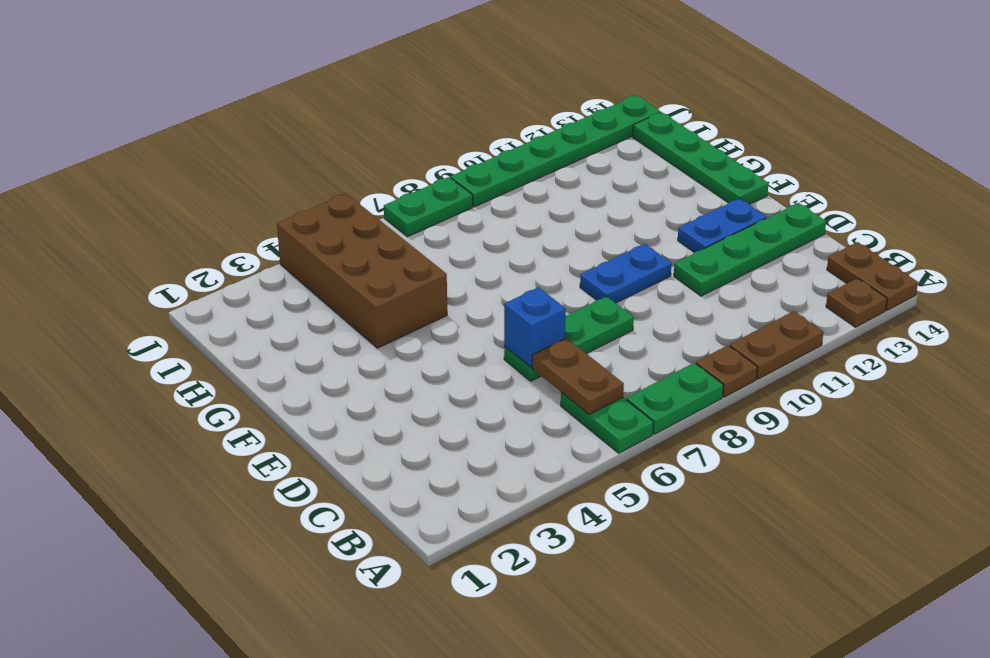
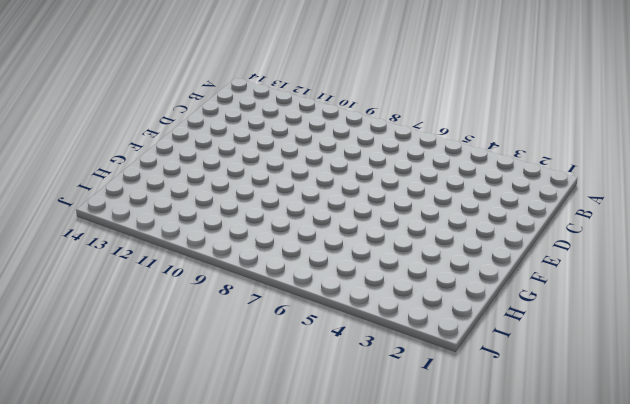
none -> green 1x2 plate [561,392,654,453]
none -> green 1x2 plate [626,363,723,434]
none -> brown 1x1 plate [696,345,757,397]

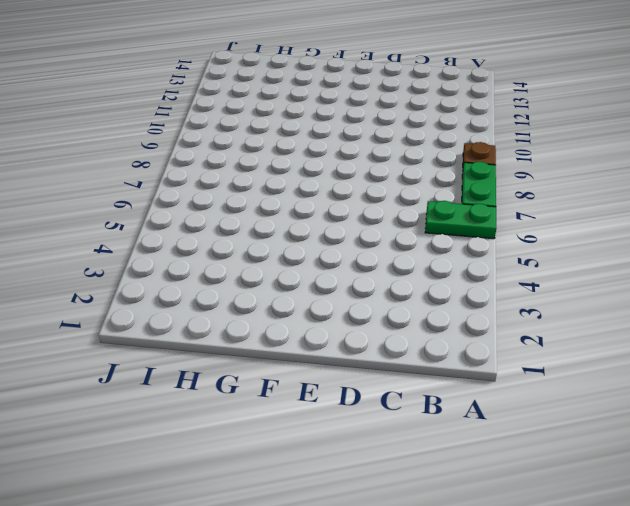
none -> brown 1x2 plate [730,311,823,379]
none -> brown 1x1 plate [826,278,887,327]
none -> brown 1x2 plate [827,242,918,310]

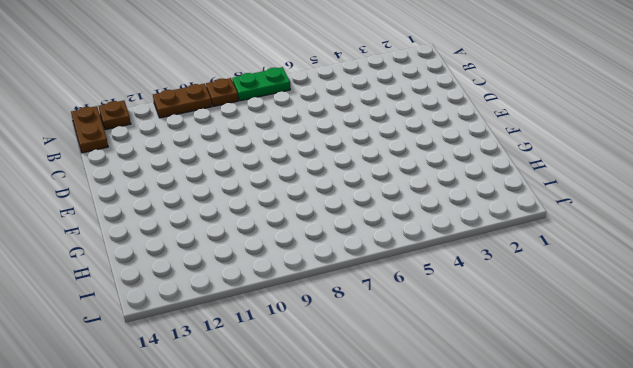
none -> green 1x2 plate [561,392,654,453]
none -> green 1x3 plate [504,296,634,381]
none -> green 1x4 plate [674,203,826,296]

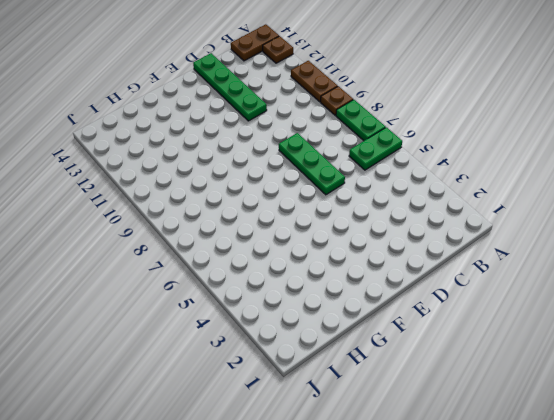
none -> blue 1x2 plate [580,244,672,303]
none -> blue 1x2 plate [678,198,766,253]
none -> green 1x4 plate [633,112,769,204]

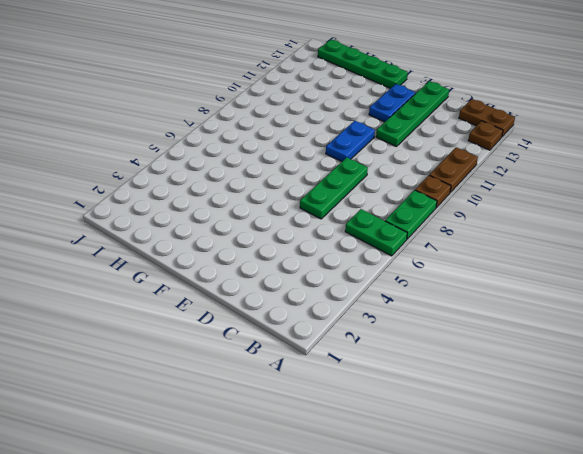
none -> brown 2x4 brick [277,194,447,348]
none -> green 1x2 plate [384,177,473,237]
none -> green 1x6 plate [451,95,661,207]

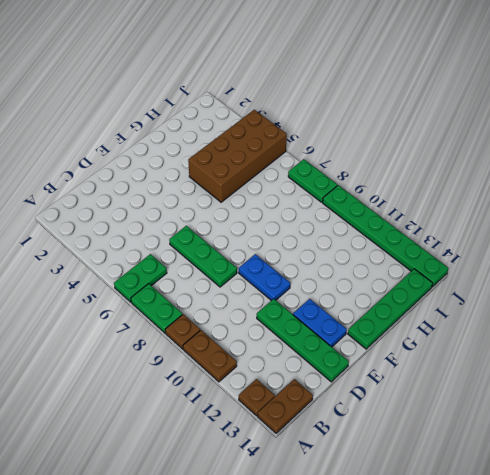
none -> brown 1x2 plate [532,338,624,415]
none -> blue 1x1 brick [504,287,566,367]

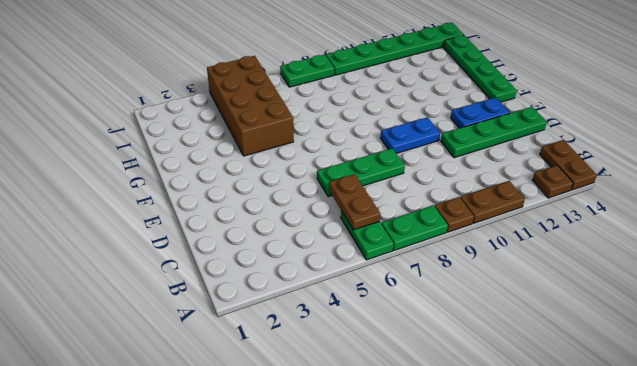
none -> blue 1x1 brick [504,287,566,367]

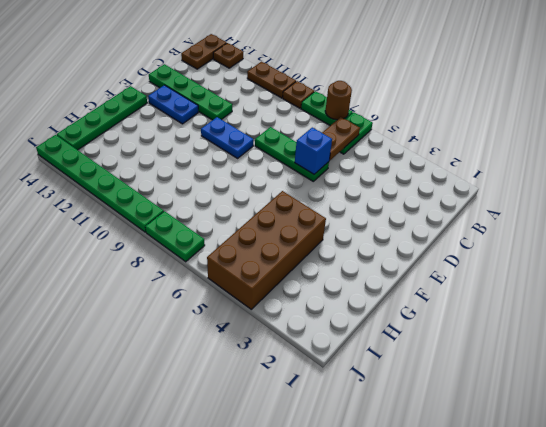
brown 1x1 round brick [325,81,352,120] -> none

